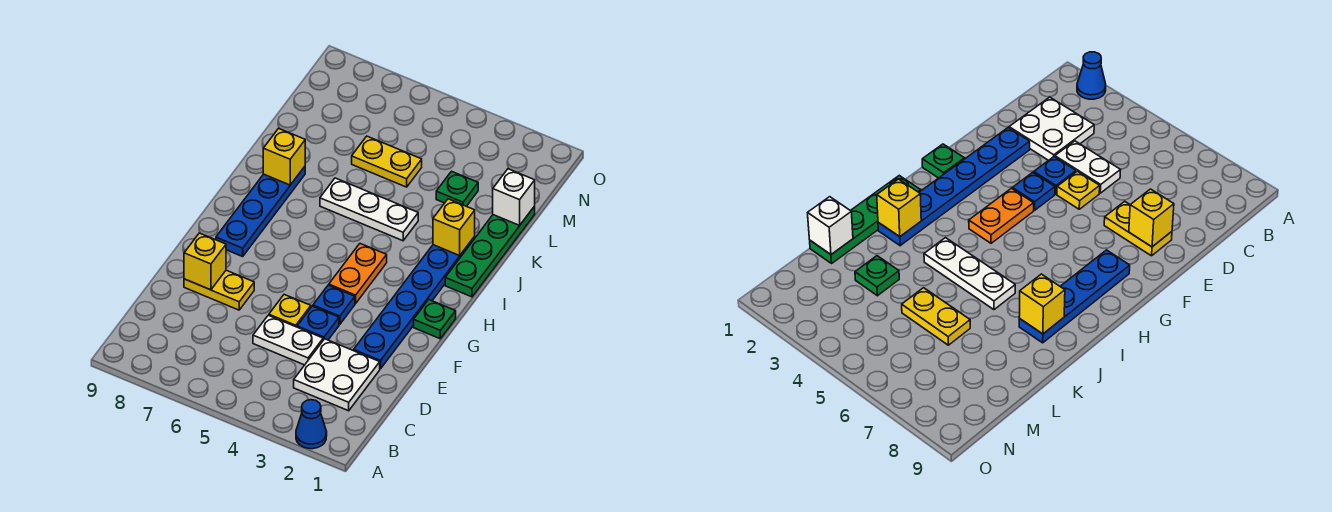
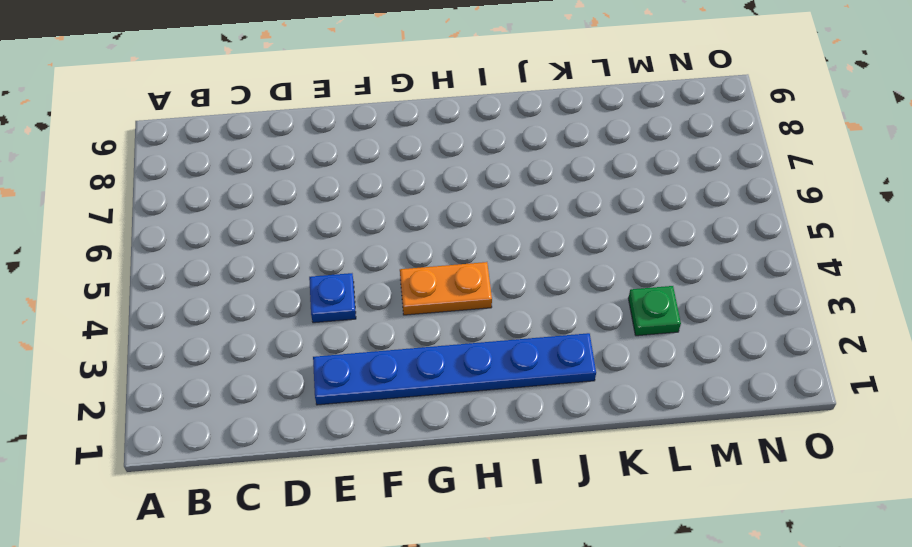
none -> blue 1x1 cone [296,400,327,449]
none -> white 2x2 plate [294,339,380,411]
none -> white 1x2 plate [253,315,323,365]

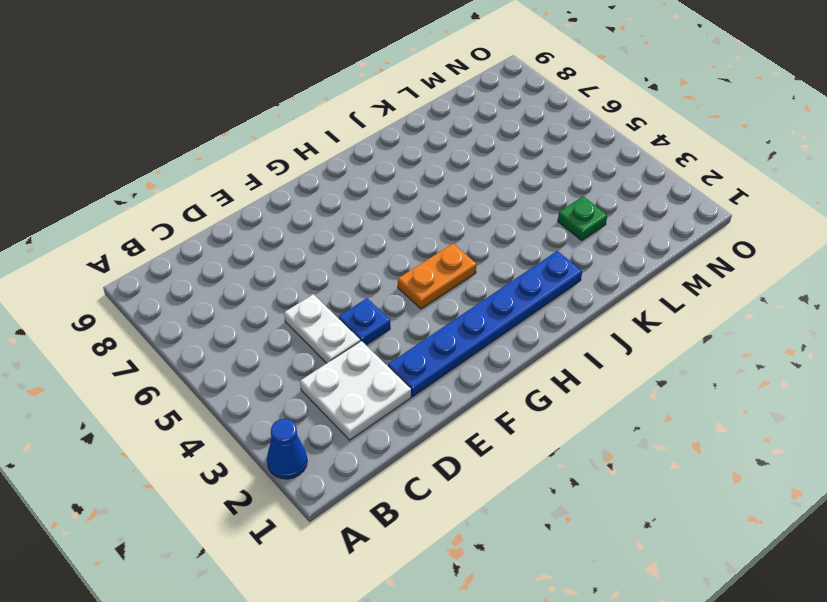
none -> yellow 1x1 plate [269,295,311,327]
none -> yellow 1x2 plate [184,270,254,310]
none -> blue 1x1 plate [313,285,355,324]

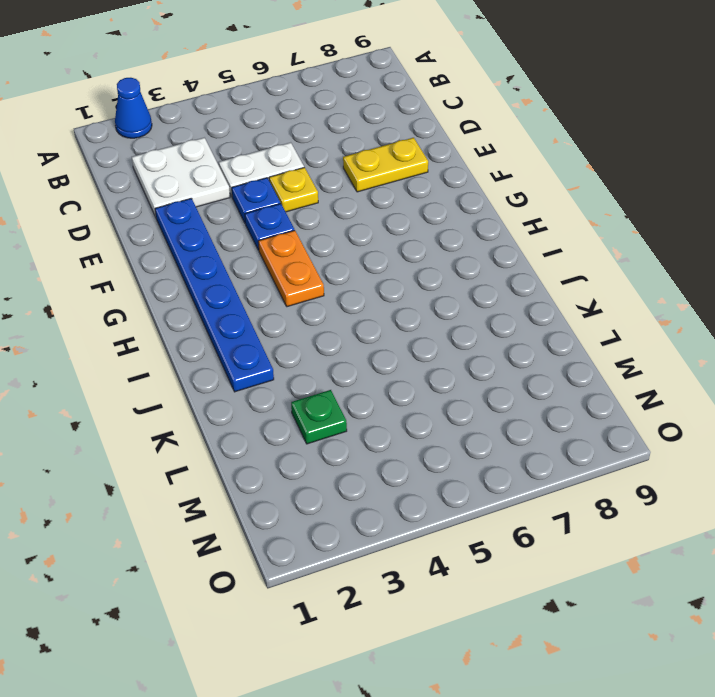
none -> green 1x1 plate [414,300,456,339]
none -> blue 1x4 plate [216,167,305,257]
none -> green 1x4 plate [445,206,535,297]

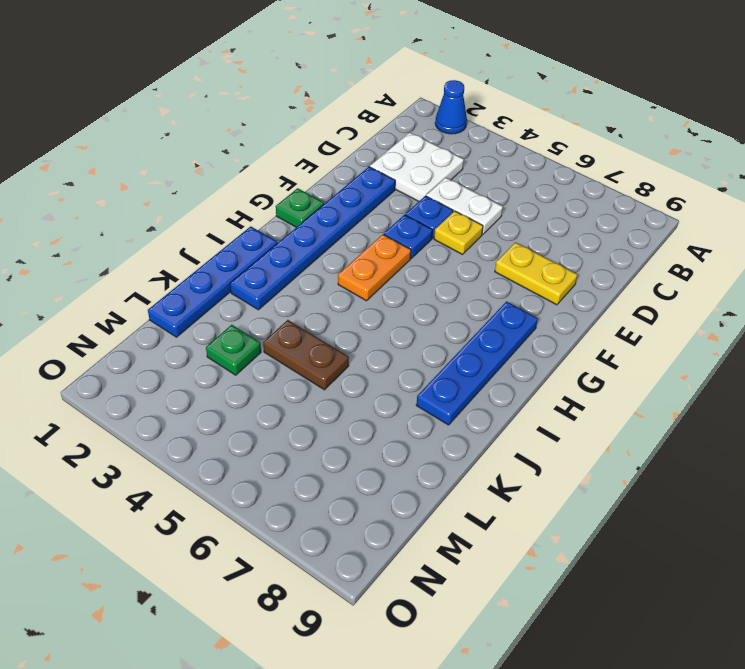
blue 1x4 plate [148,226,277,337] -> green 1x4 plate [445,206,535,297]
brown 1x2 plate [263,320,349,390] -> none
none -> white 1x3 plate [320,178,418,241]
none -> yellow 1x2 plate [352,136,422,187]
none -> yellow 1x1 brick [184,233,226,290]

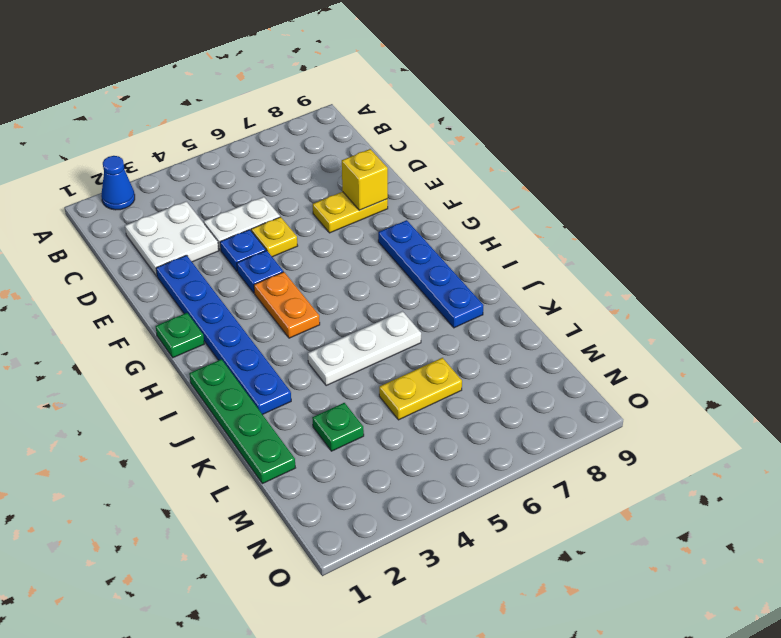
none -> yellow 1x1 brick [433,199,475,256]
none -> yellow 1x1 brick [263,128,305,185]
none -> white 1x1 brick [493,169,535,225]

